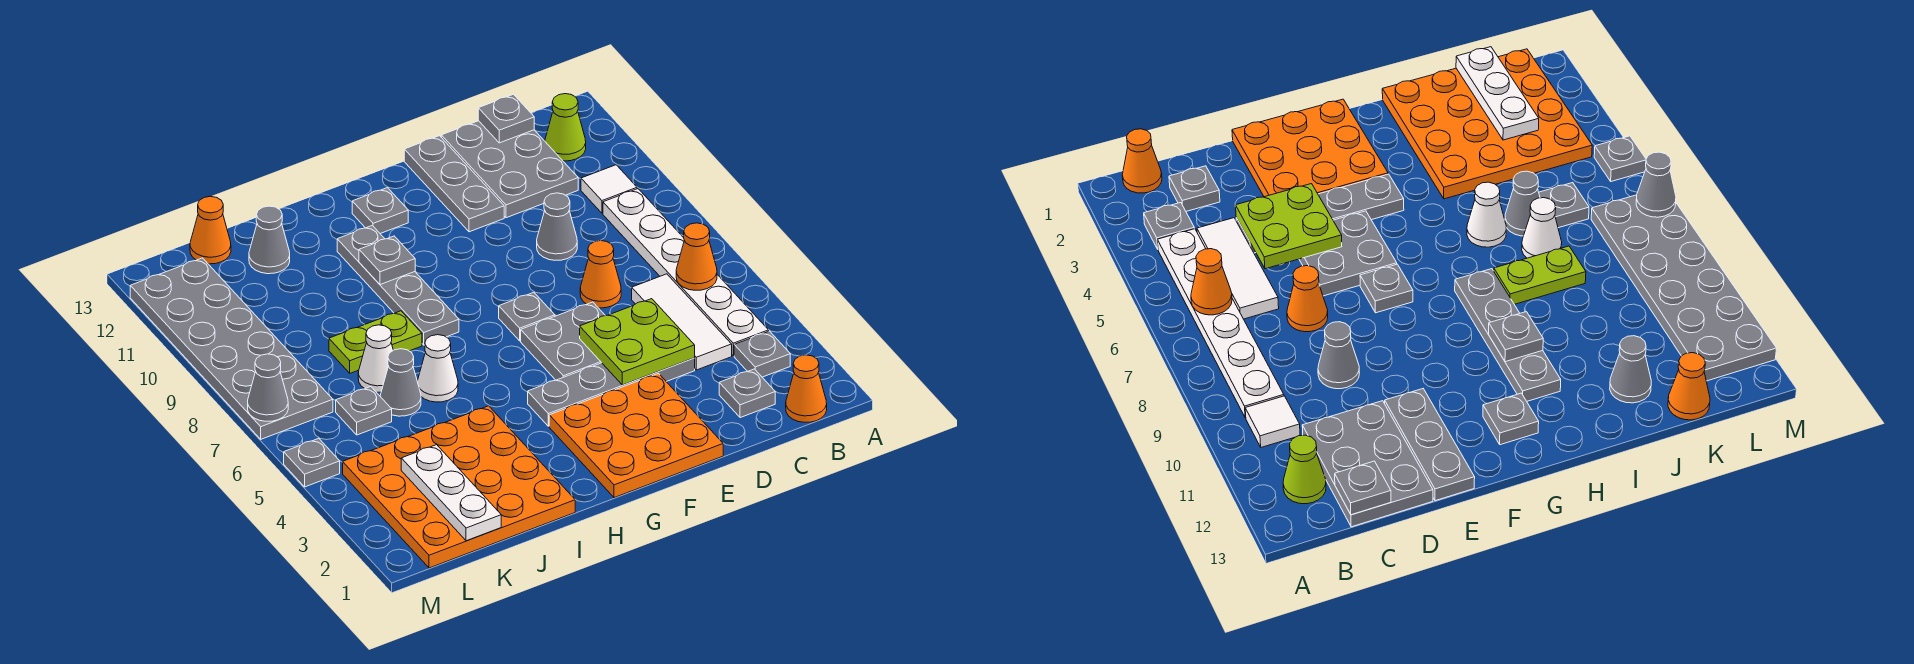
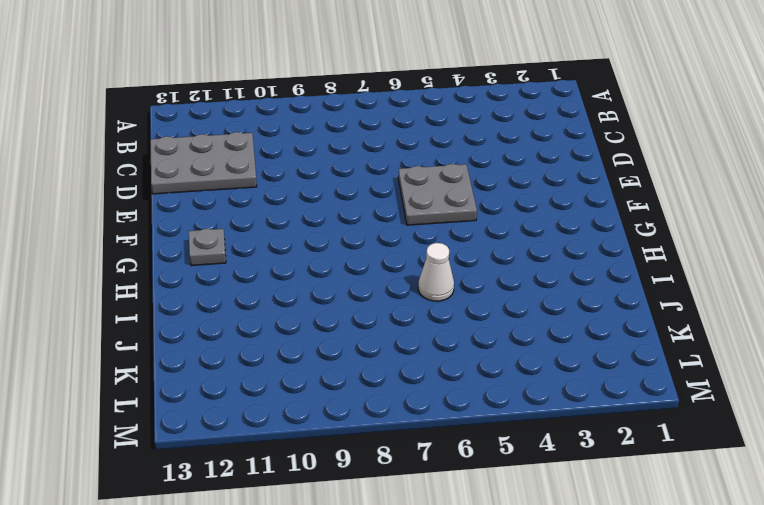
none -> orange 1x1 cone [786,355,827,422]
none -> grey 1x1 plate [734,331,790,377]
none -> white 1x6 plate [603,189,769,356]
none -> white 1x1 tile [581,165,637,213]

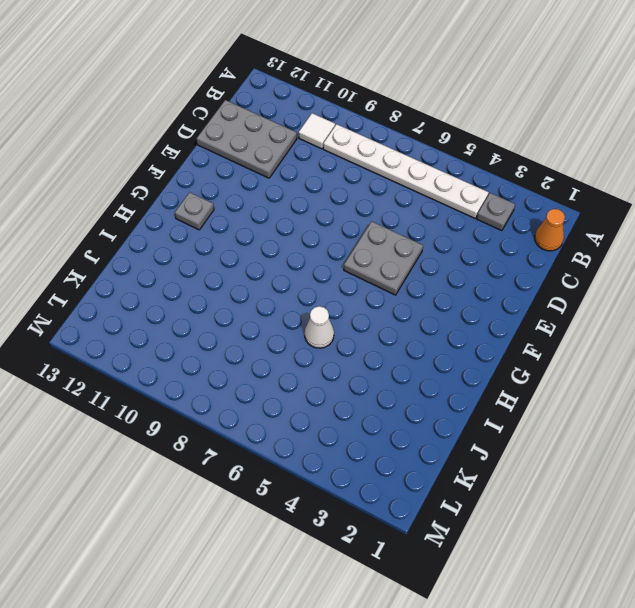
none -> lime 1x1 cone [545,94,586,161]
none -> grey 1x1 plate [719,369,775,418]
none -> white 1x3 tile [632,274,732,370]
none -> grey 1x4 plate [528,358,695,426]

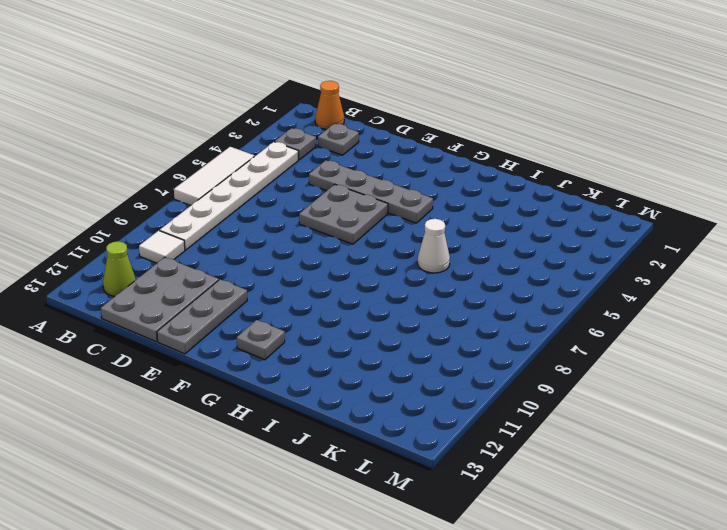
white 1x3 tile [174,147,254,206] -> white 1x3 tile moved to [632,274,732,370]
none -> orange 1x1 cone [580,241,621,308]
none -> grey 1x1 cone [537,193,577,260]
none -> orange 3x3 plate [549,373,723,498]
none -> grey 1x1 plate [499,292,555,341]

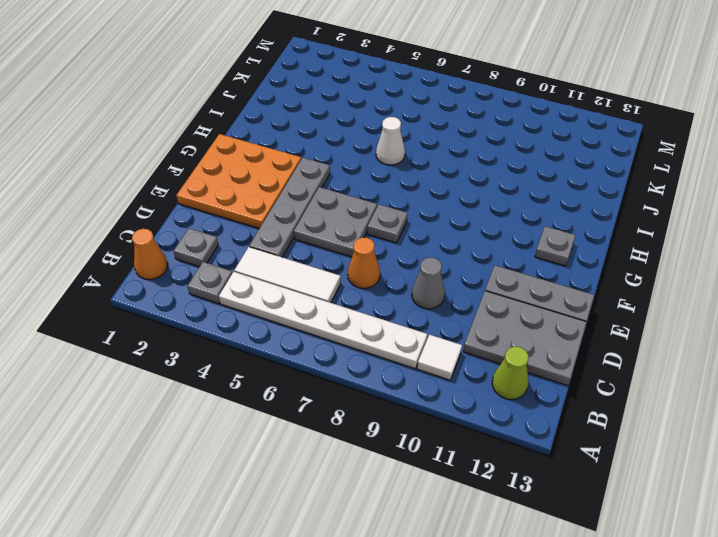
none -> grey 1x4 plate [337,225,459,345]
none -> orange 4x4 plate [343,406,575,568]
none -> lime 1x2 plate [329,311,422,373]
none -> grey 1x1 cone [380,349,421,416]

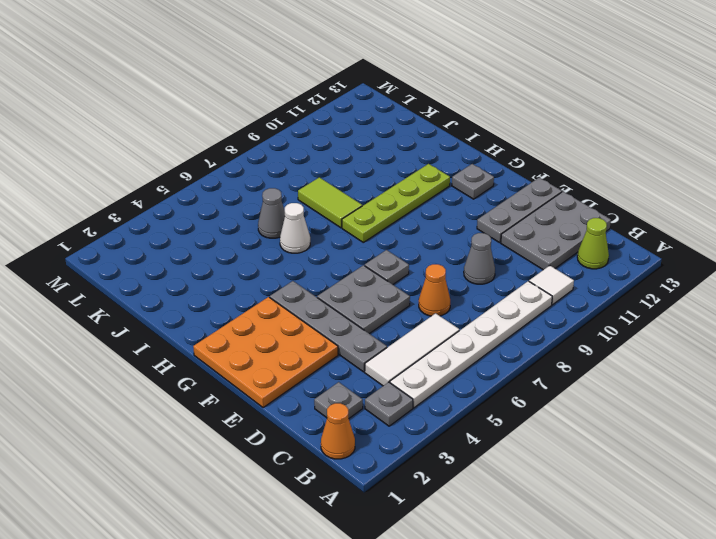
lime 1x4 plate [342,164,450,242] -> grey 1x4 plate [337,225,459,345]
lime 1x2 tile [298,177,362,228] -> lime 1x2 plate [329,311,422,373]
none -> orange 4x4 plate [343,406,575,568]
none -> white 1x1 cone [358,325,393,392]
none -> grey 1x1 cone [249,206,290,274]
none -> grey 1x1 plate [336,387,392,435]

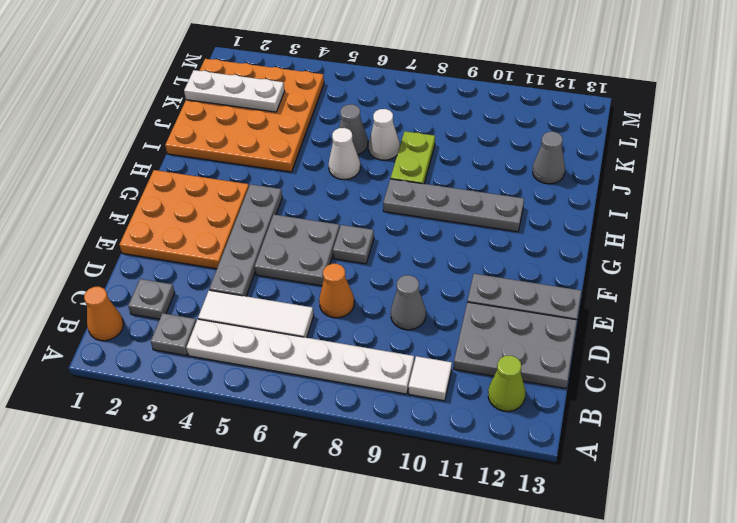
none -> grey 1x1 plate [352,188,408,234]
none -> grey 1x1 plate [336,387,392,435]
none -> orange 1x1 cone [190,196,231,264]
none -> grey 2x6 plate [130,258,333,439]

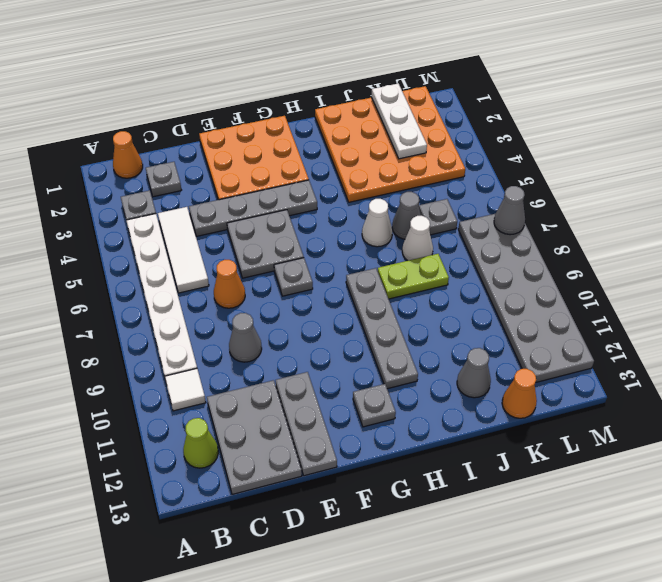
none -> grey 1x1 plate [284,438,340,487]
none -> orange 1x1 cone [676,223,717,290]
none -> grey 1x1 plate [478,94,534,143]
none -> lime 2x2 plate [580,299,695,385]

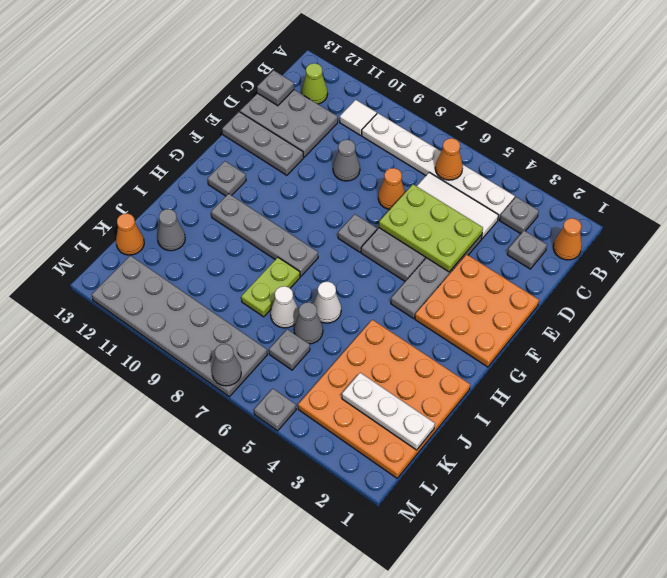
lime 2x3 plate [379,184,483,272] -> lime 2x2 plate [580,299,695,385]
none -> grey 1x1 plate [359,236,415,285]

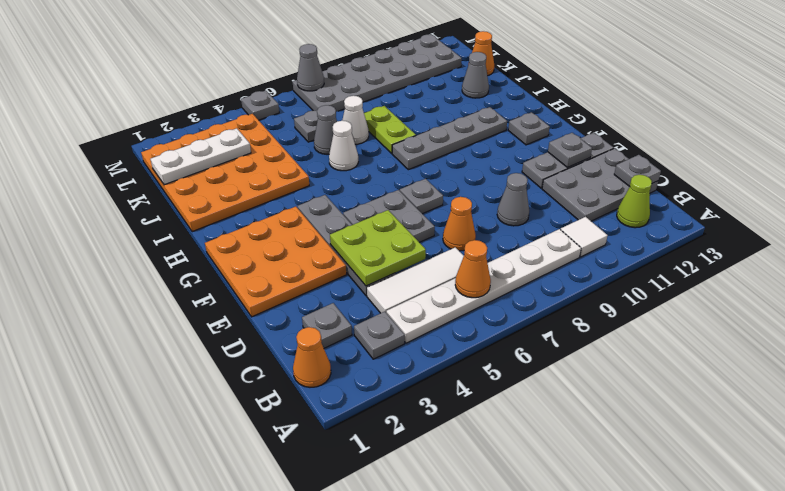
grey 1x1 plate [548,133,592,168] -> grey 1x1 plate moved to [359,236,415,285]

